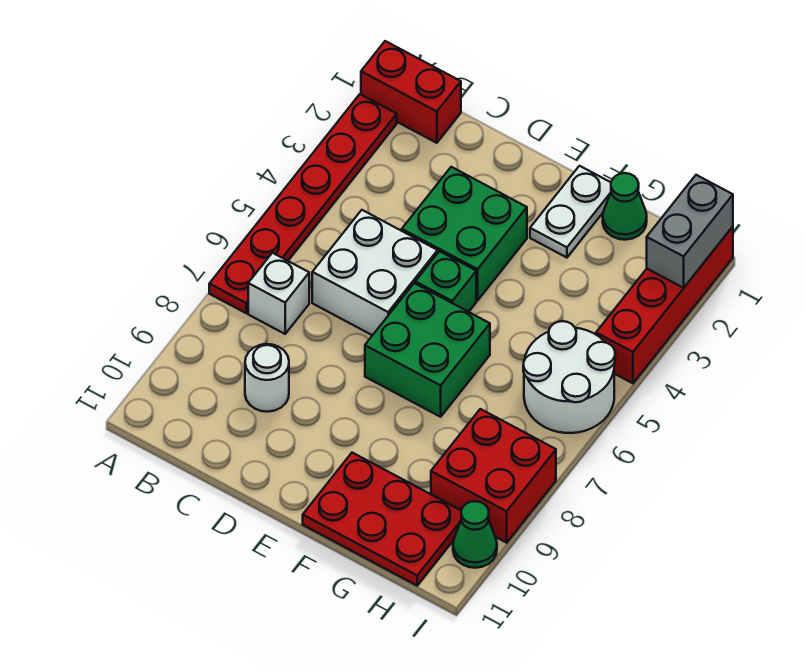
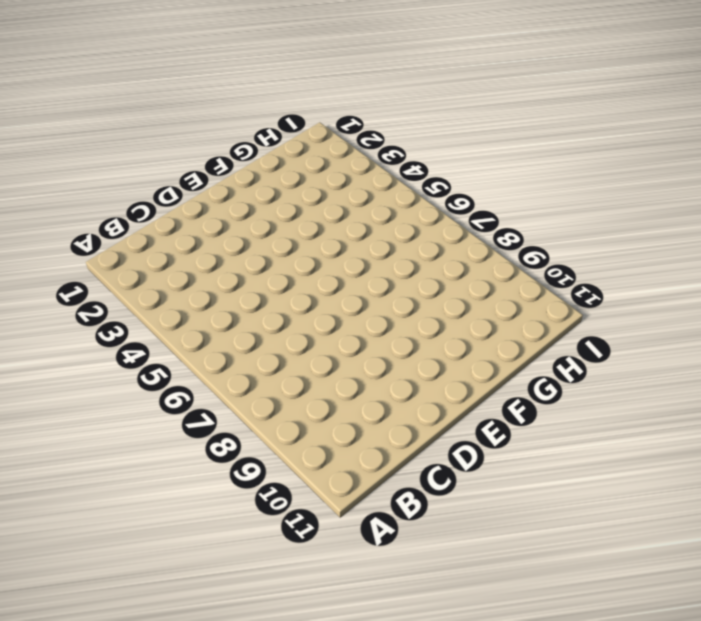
none -> red 1x2 brick [361,41,461,143]
none -> red 1x6 plate [209,94,397,313]
none -> white 1x1 brick [248,253,309,334]

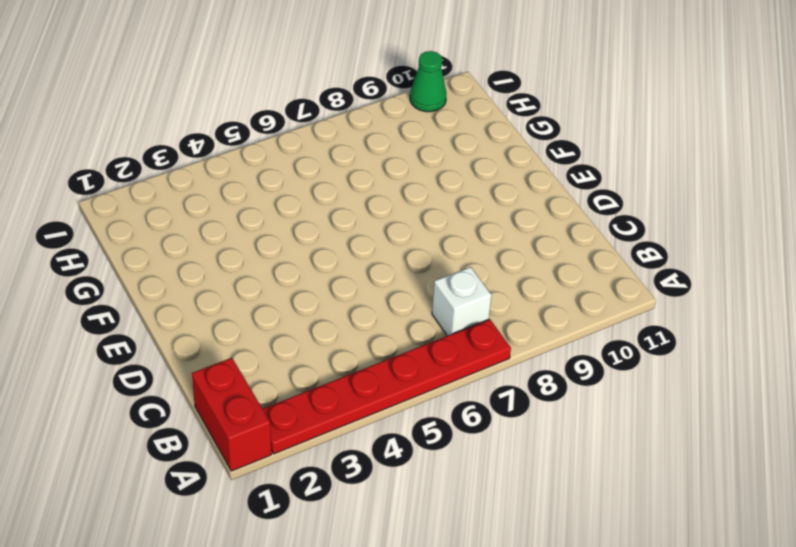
none -> white 2x2 brick [312,210,438,335]
none -> white 1x1 round brick [245,344,289,412]
none -> green 2x2 brick [402,167,527,301]

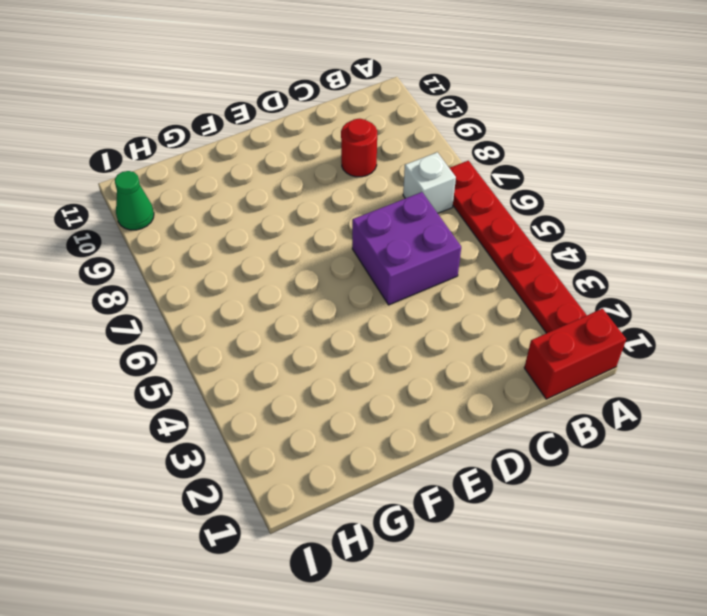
purple 2x2 brick [352,192,461,305] -> white 2x2 brick [312,210,438,335]
red 1x1 round brick [341,119,377,177] -> white 1x1 round brick [245,344,289,412]
none -> green 2x2 brick [402,167,527,301]
none -> green 1x1 brick [415,251,476,312]
none -> green 2x2 brick [365,283,490,417]

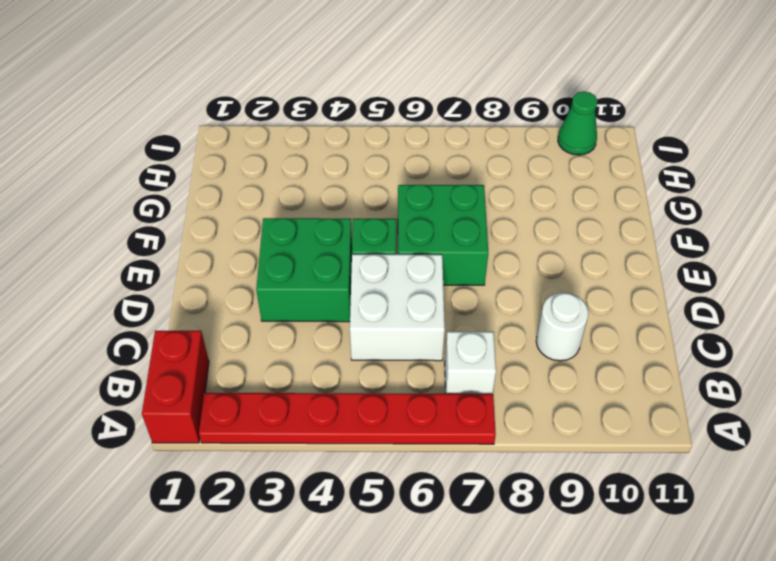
none -> white 1x2 plate [530,166,611,258]
none -> red 2x3 plate [303,453,461,586]
none -> green 1x1 cone [603,173,647,240]

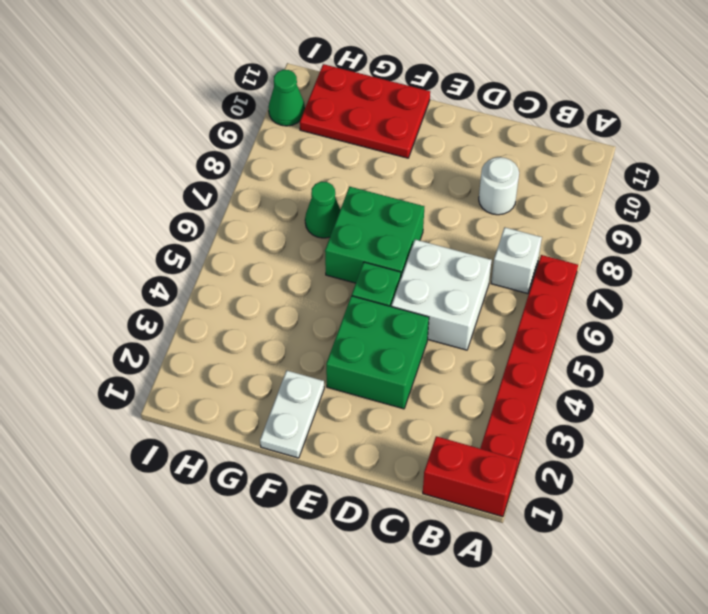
green 1x1 cone [305,182,340,238] -> green 1x1 cone moved to [603,173,647,240]
none -> white 2x2 round brick [523,321,615,433]
none -> red 2x2 brick [431,409,556,543]
none -> red 1x4 brick [596,227,733,383]

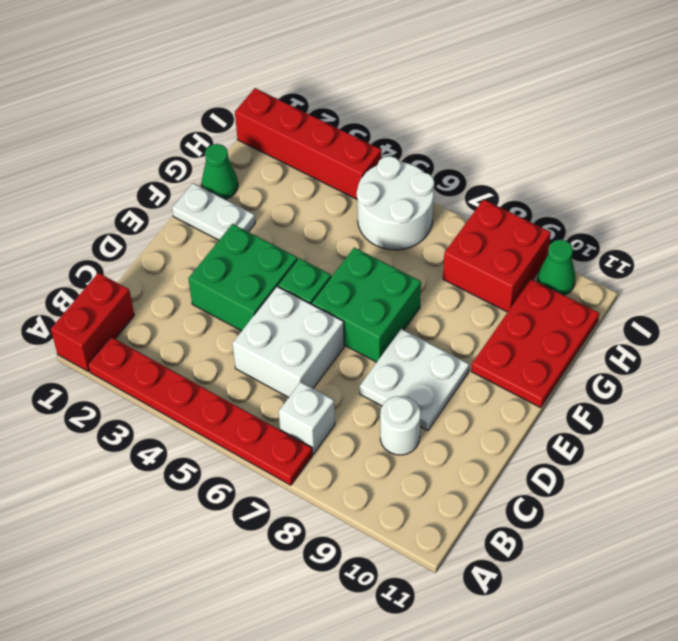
white 2x2 plate [359,329,469,431] -> none
none -> grey 1x2 brick [647,175,733,288]

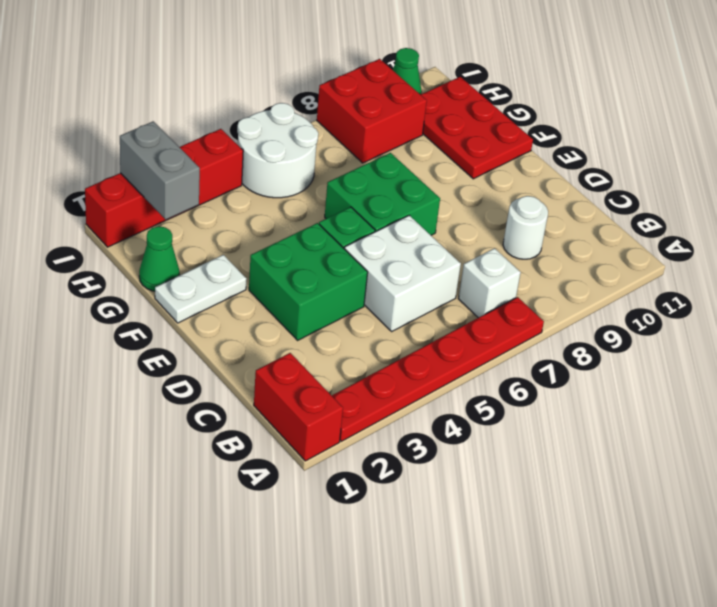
grey 1x2 brick [120,121,200,219] -> grey 1x2 brick turned to [647,175,733,288]

